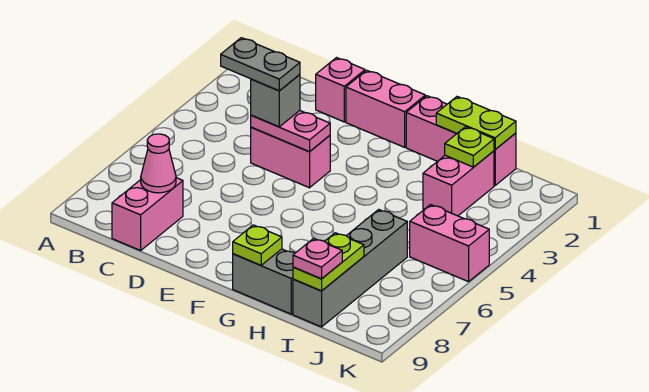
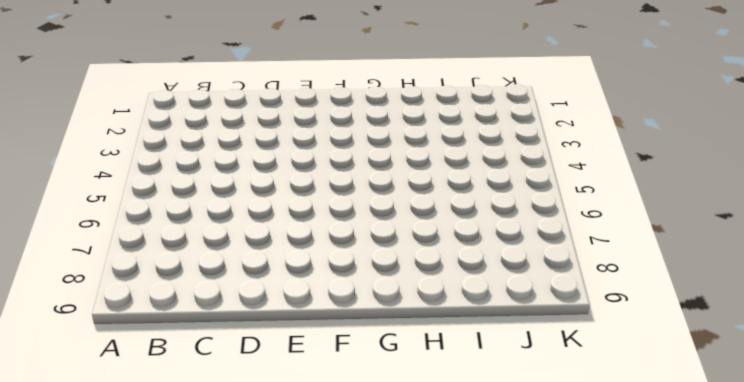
none -> pink 1x2 brick [112,178,183,251]
none -> pink 1x1 brick [316,58,365,122]
none -> pink 1x2 brick [251,127,330,188]

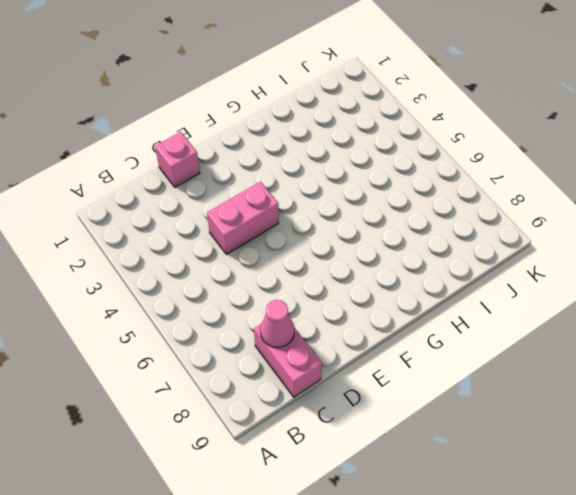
none -> pink 1x2 brick [346,70,425,147]
none -> pink 1x3 brick [406,96,516,185]
none -> grey 1x2 brick [233,249,295,314]

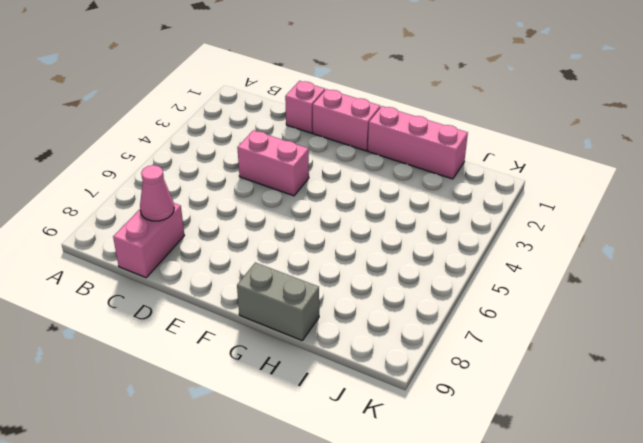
none -> pink 1x2 brick [423,151,494,216]
none -> grey 1x4 brick [293,210,407,327]
none -> pink 1x2 brick [410,205,489,282]

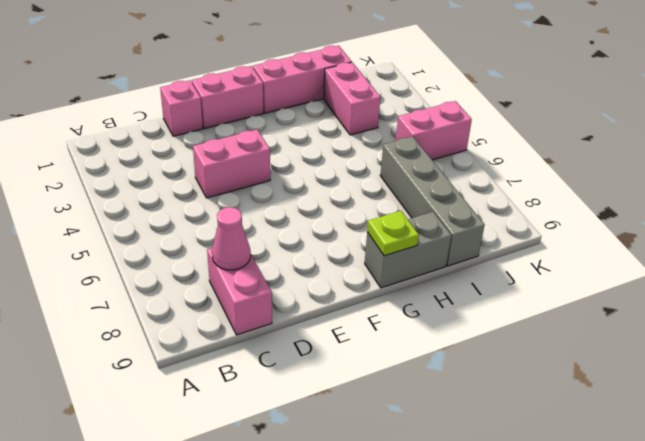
none -> pink 1x2 plate [251,111,330,152]
none -> lime 1x2 plate [436,97,516,149]
none -> lime 1x1 plate [445,127,494,167]

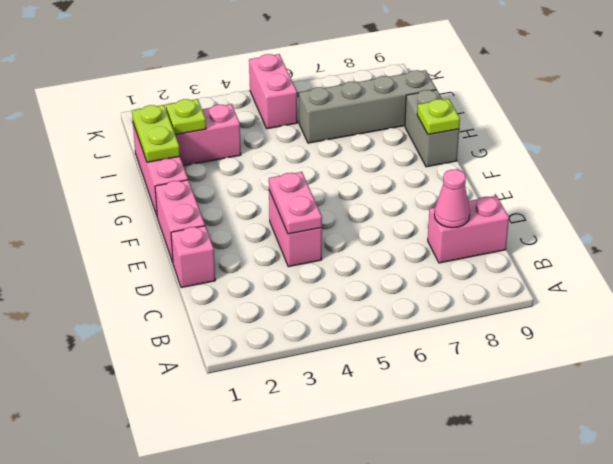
none -> lime 1x2 plate [293,233,364,291]
none -> grey 1x1 brick [251,74,300,127]
none -> pink 1x1 plate [293,238,342,279]

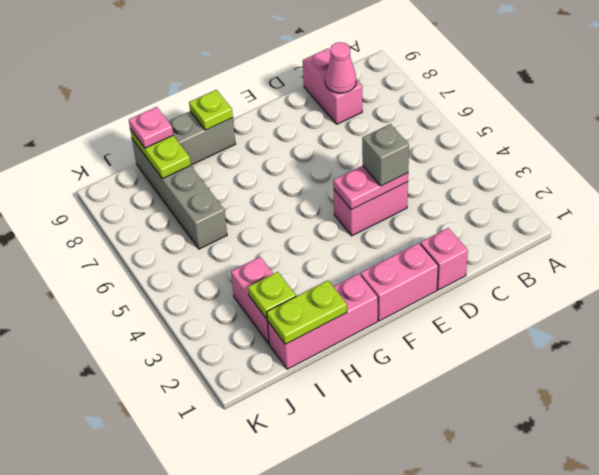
none -> pink 1x2 brick [410,205,489,282]
none -> grey 1x2 plate [221,38,300,91]

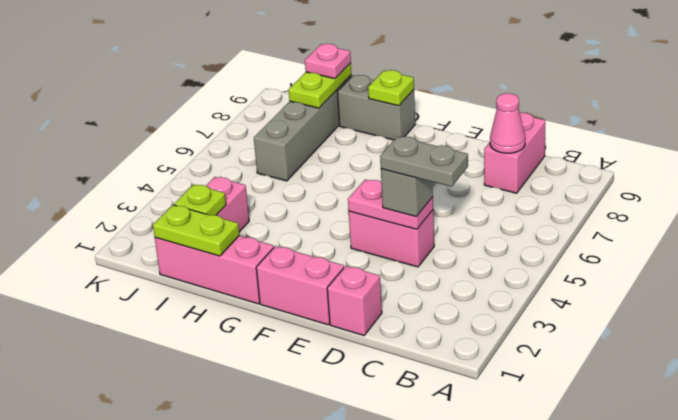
none -> pink 1x2 brick [410,205,489,282]

